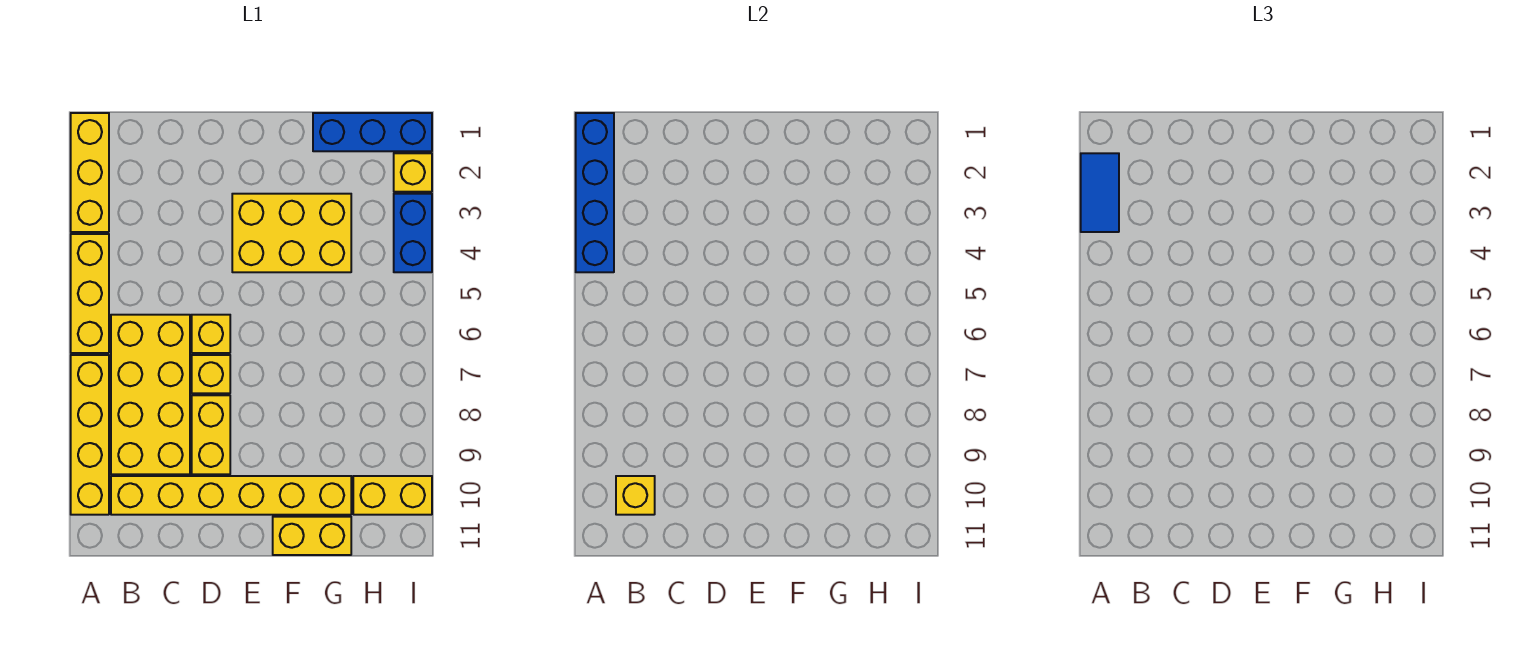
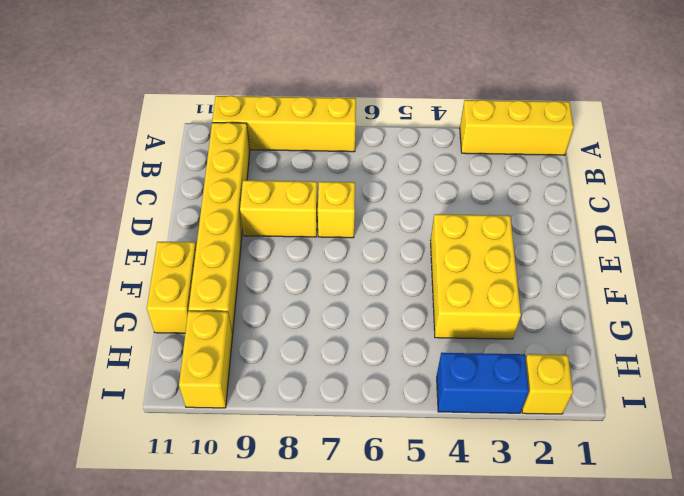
none -> yellow 1x3 brick [71,234,109,353]
none -> yellow 2x4 brick [111,315,190,474]
none -> yellow 1x1 brick [192,315,230,353]

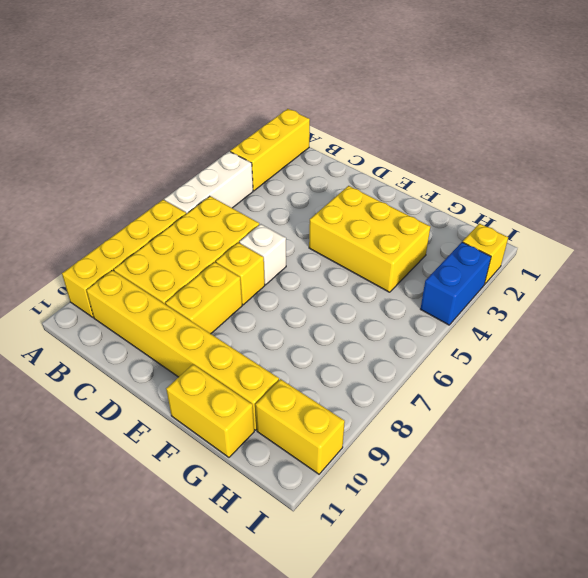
white 1x3 brick [164,151,253,214] -> yellow 1x3 brick [71,234,109,353]
white 1x1 brick [239,224,286,285] -> yellow 1x1 brick [192,315,230,353]
none -> blue 1x3 brick [313,113,432,151]
none -> blue 1x4 brick [576,113,614,272]
none -> yellow 1x1 brick [616,476,655,515]

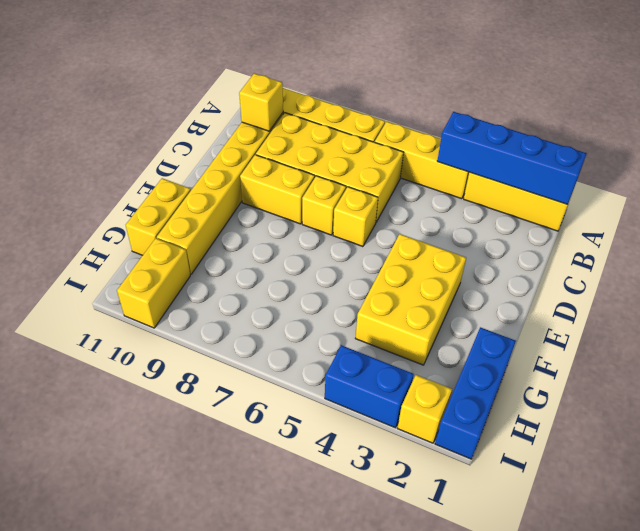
none -> blue 1x2 tile [1081,153,1119,232]

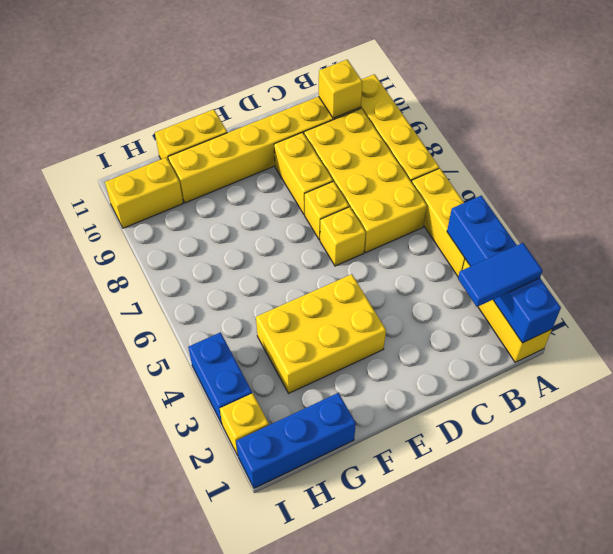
blue 1x2 tile [458,243,543,307] -> blue 1x2 tile turned to [1081,153,1119,232]

